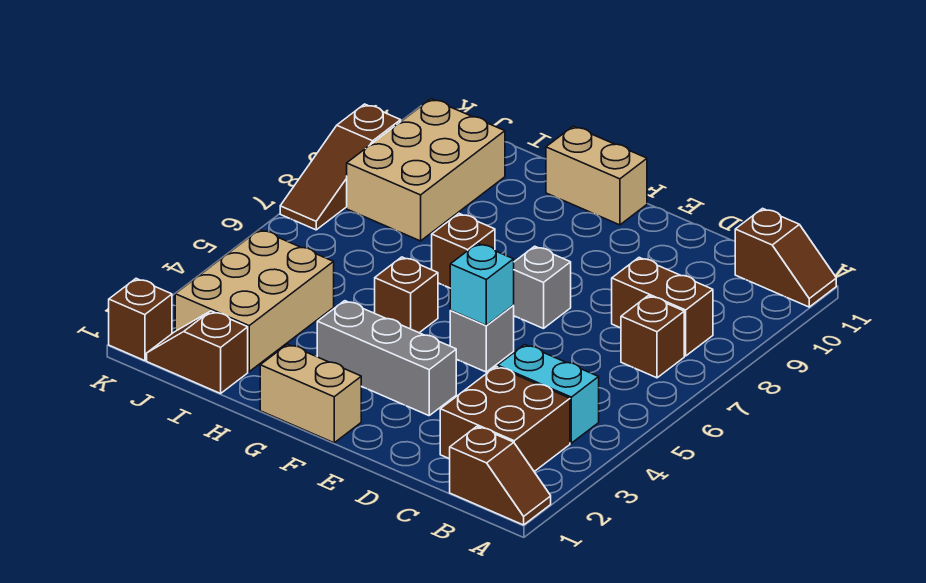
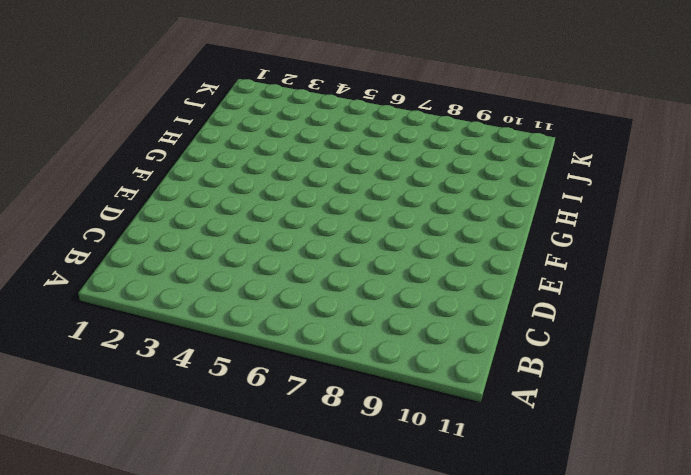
none -> brown 1x2 slope [450,427,551,525]
none -> brown 1x2 slope [735,208,836,307]
none -> brown 2x2 brick [440,366,570,472]

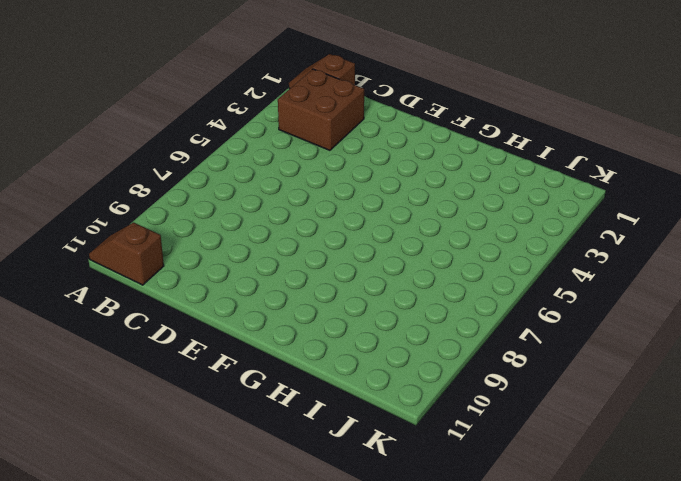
none -> cyan 1x2 brick [498,345,599,443]
none -> brown 1x1 brick [621,296,684,378]
none -> brown 1x2 brick [612,258,713,356]

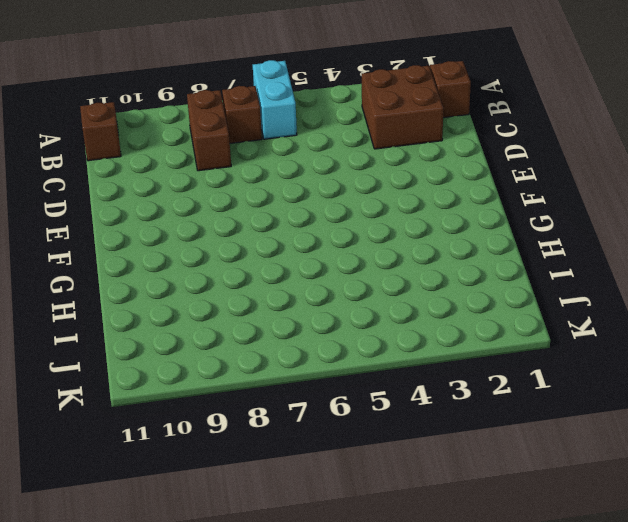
cyan 1x2 brick [253,60,297,139] -> cyan 1x2 brick moved to [498,345,599,443]
none -> grey 1x3 brick [317,301,456,416]
none -> grey 1x1 brick [450,306,514,372]
none -> grey 1x1 brick [513,246,571,329]

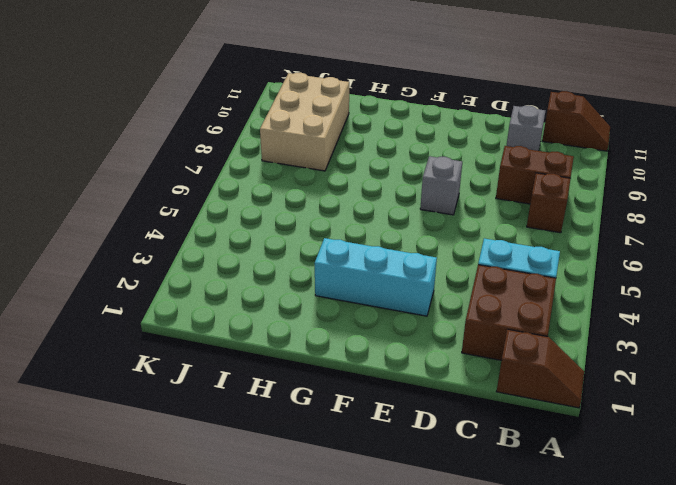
grey 1x1 brick [507,106,545,151] -> grey 1x1 brick moved to [450,306,514,372]
cyan 1x3 brick [315,238,437,316] -> grey 1x3 brick [317,301,456,416]
none -> tan 1x2 brick [260,344,361,443]
none -> tan 1x2 brick [546,126,647,225]
none -> brown 1x1 brick [375,257,438,333]

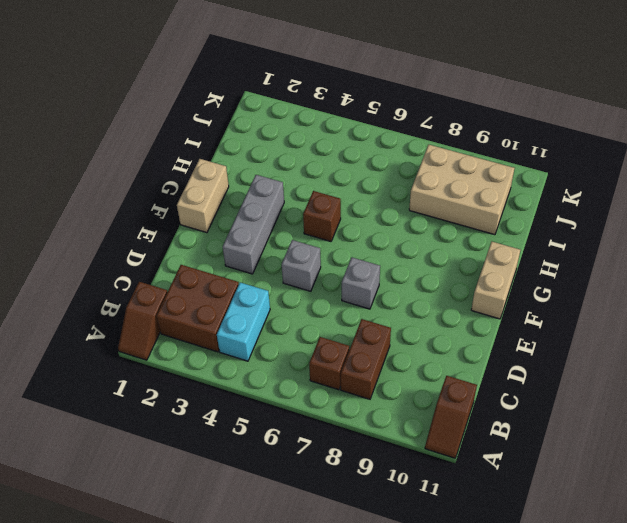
none -> brown 1x1 brick [432,214,495,288]
none -> brown 1x2 slope [147,311,248,393]
none -> tan 2x3 brick [175,229,334,372]

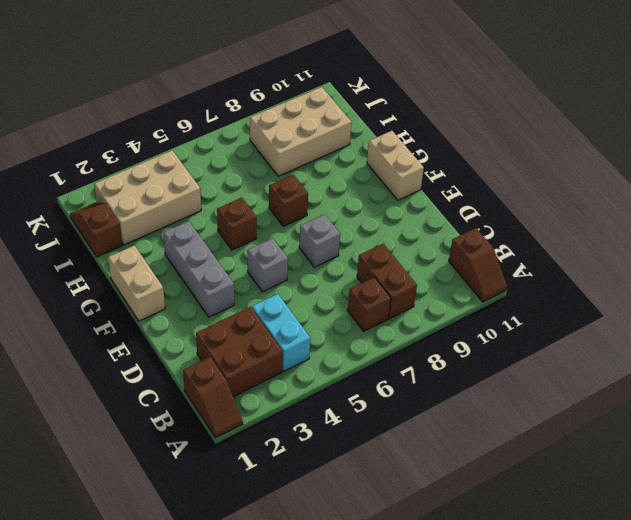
none -> brown 1x1 brick [109,279,172,361]
none -> brown 1x3 slope [280,104,401,230]
none -> cyan 1x1 brick [450,243,514,325]

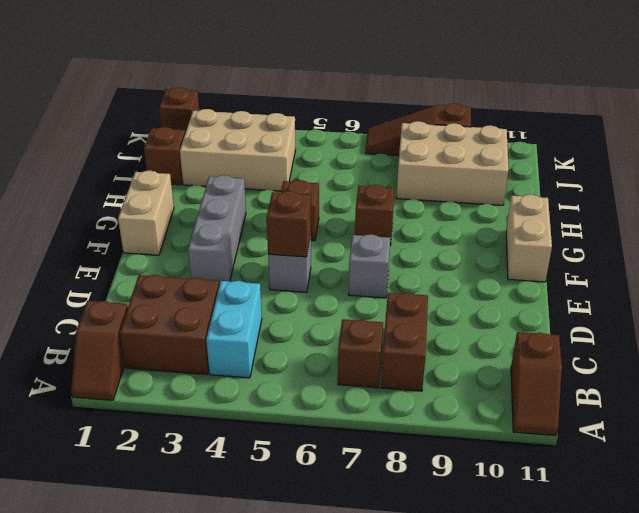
brown 1x1 brick [267,191,311,257] -> cyan 1x1 brick [450,243,514,325]

